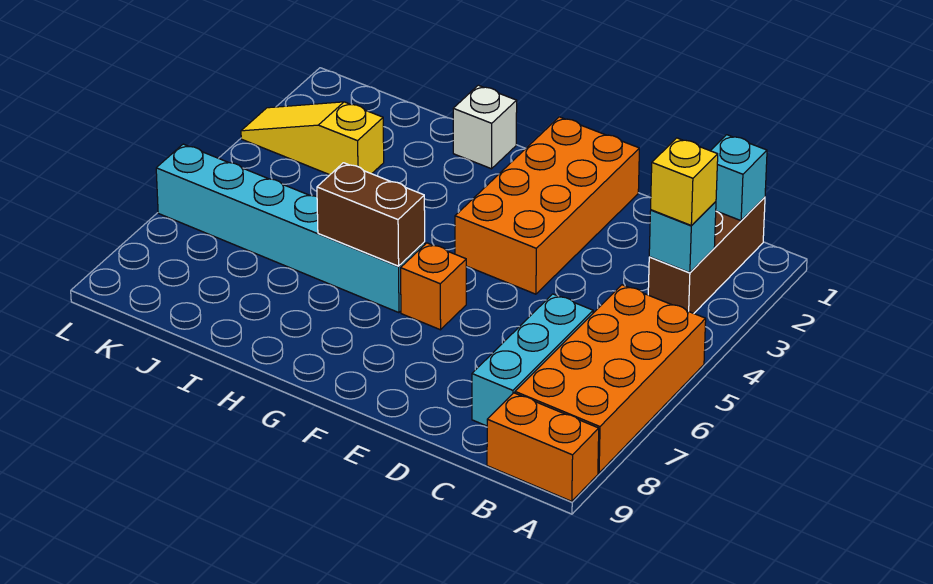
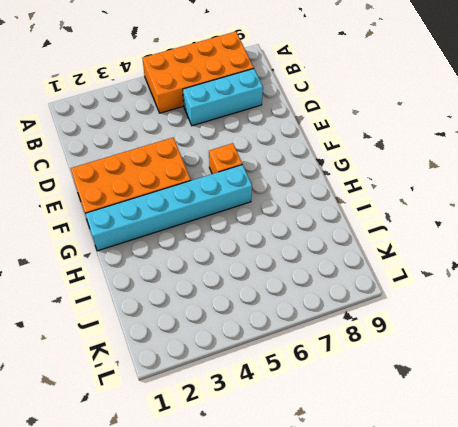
cyan 1x6 brick [85,165,252,251] -> cyan 1x6 brick turned to [156,144,425,313]
none -> orange 1x2 brick [487,393,599,501]
none -> brown 1x3 brick [648,197,765,313]
none -> white 1x1 brick [453,85,517,169]

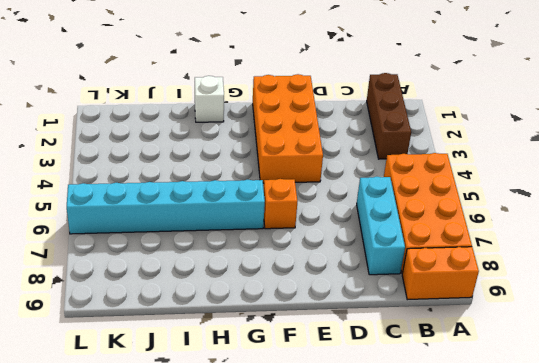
none -> yellow 1x3 slope [241,102,384,175]
none -> cyan 1x1 brick [711,135,767,221]
none -> cyan 1x1 brick [649,202,716,273]

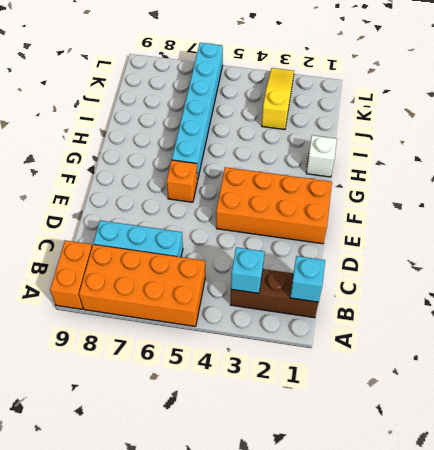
none -> brown 1x2 brick [317,163,425,266]
none -> yellow 1x1 brick [651,138,718,226]

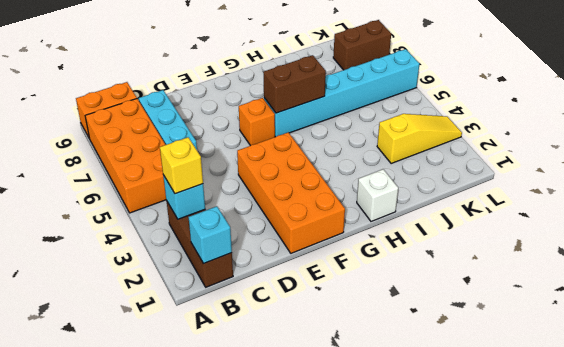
brown 1x2 brick [333,20,391,70] -> none

